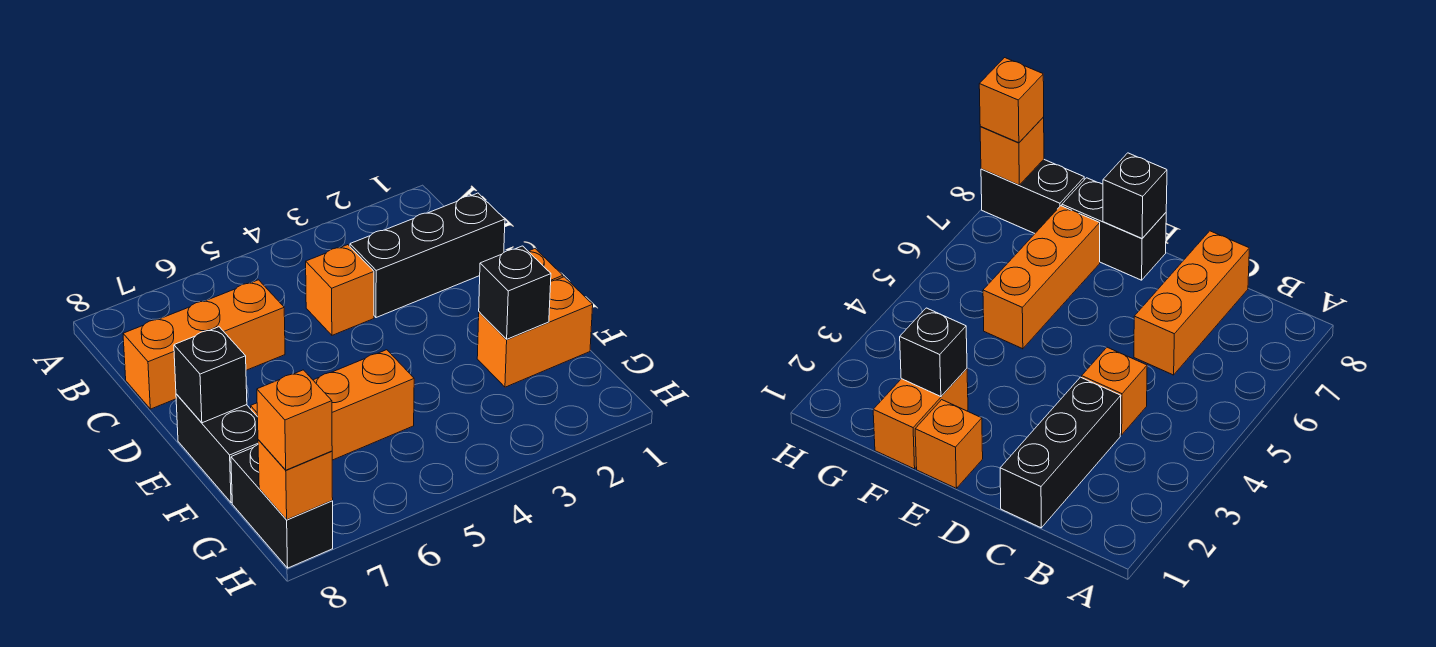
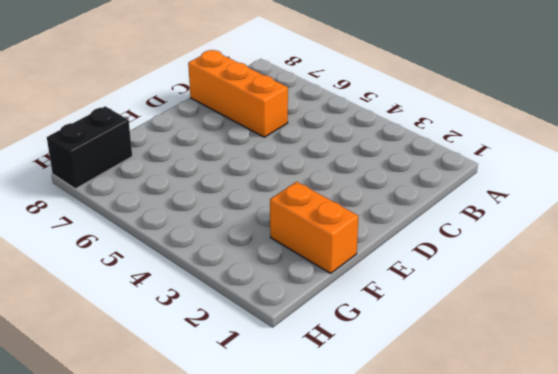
none -> black 1x3 brick [350,193,505,318]
none -> orange 1x1 brick [306,245,374,335]
none -> orange 1x1 brick [915,400,983,488]

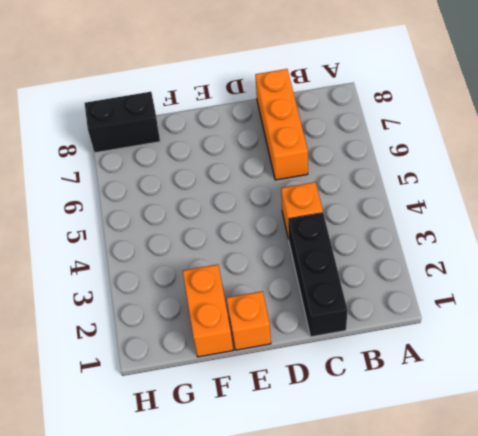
none -> black 1x2 brick [176,394,258,503]
none -> orange 1x3 brick [251,350,414,460]
none -> black 1x1 brick [174,327,247,423]

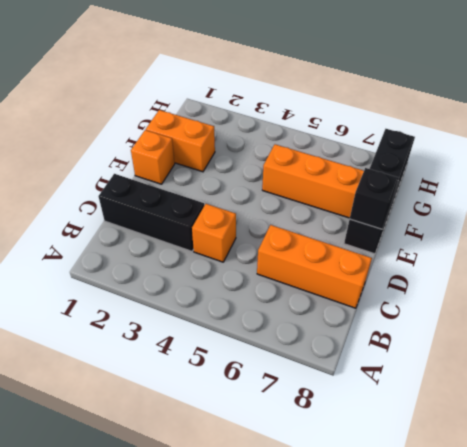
none -> black 1x1 brick [479,246,551,339]
none -> orange 1x1 brick [258,440,333,520]
none -> orange 1x1 brick [257,370,332,470]

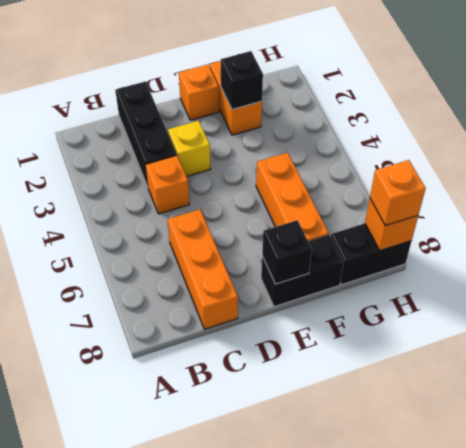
yellow 1x1 brick [168,121,210,176] -> none

